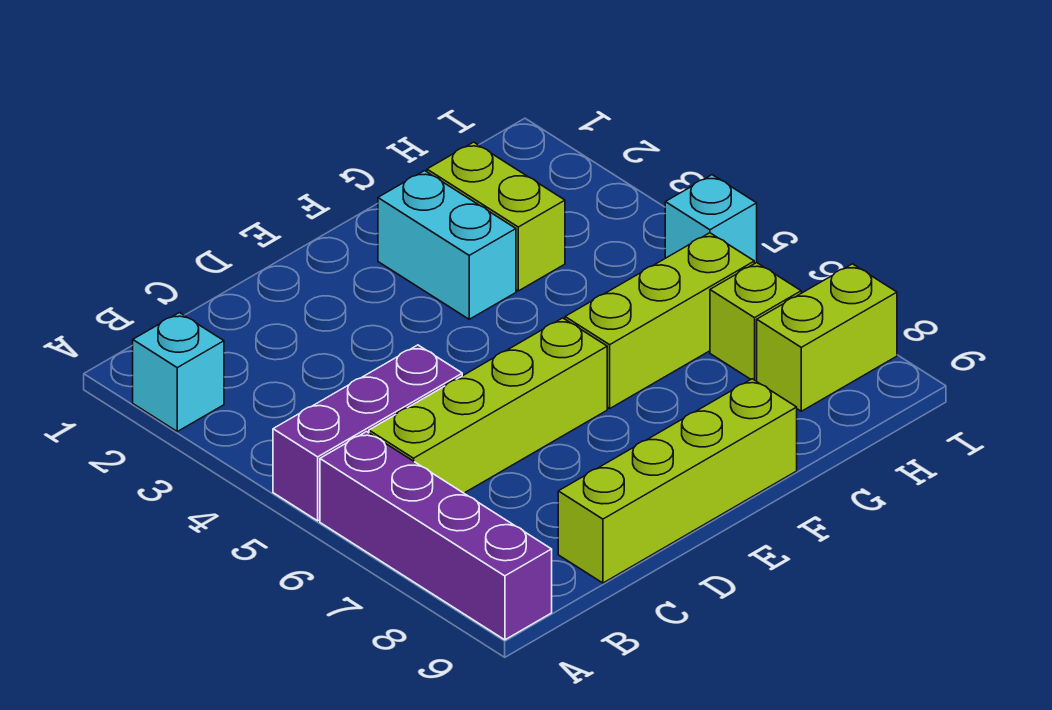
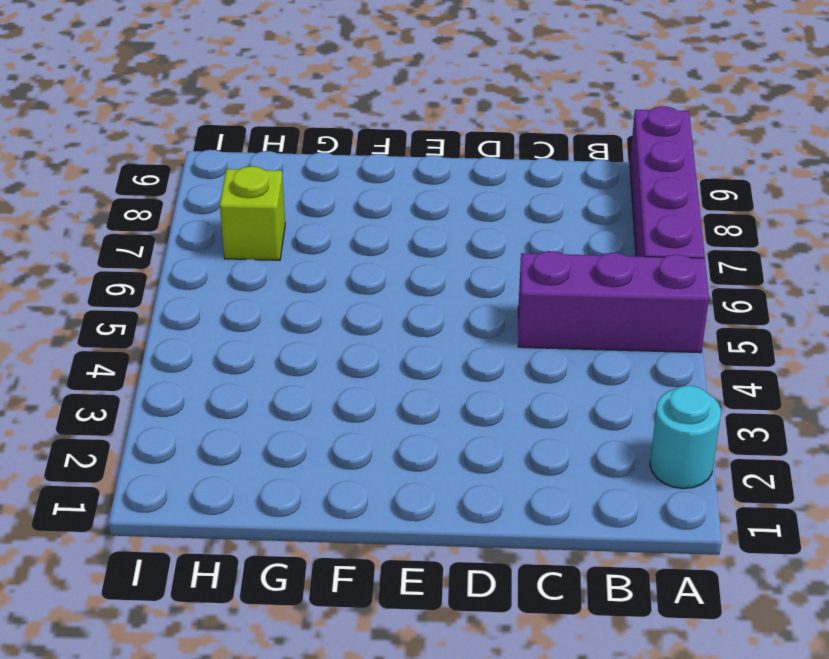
cyan 1x1 round brick [650,386,721,489] -> cyan 1x1 brick [133,313,224,431]
none -> lime 1x4 brick [369,318,607,493]
none -> lime 1x4 brick [558,379,797,583]

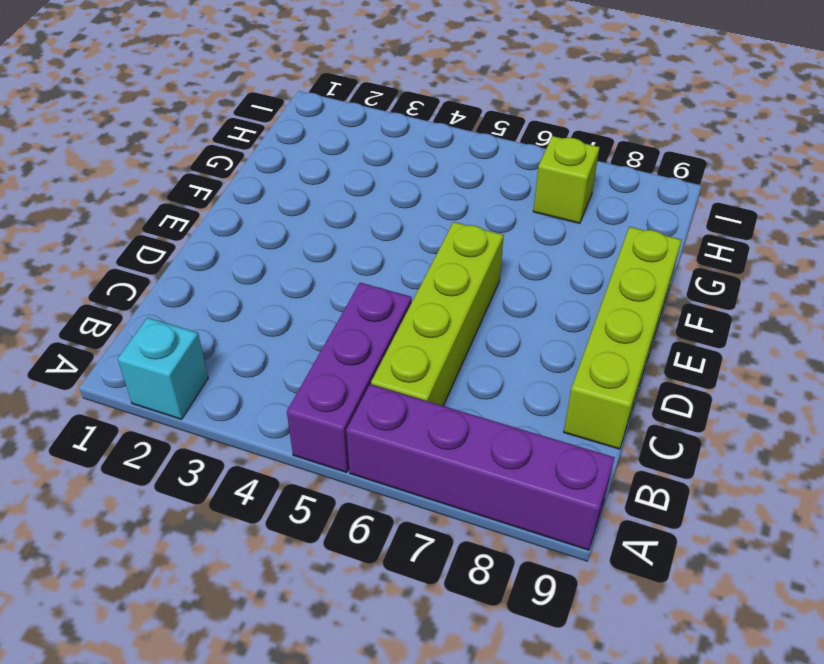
none -> cyan 1x2 brick [378,171,516,319]
none -> lime 1x3 brick [565,233,754,409]

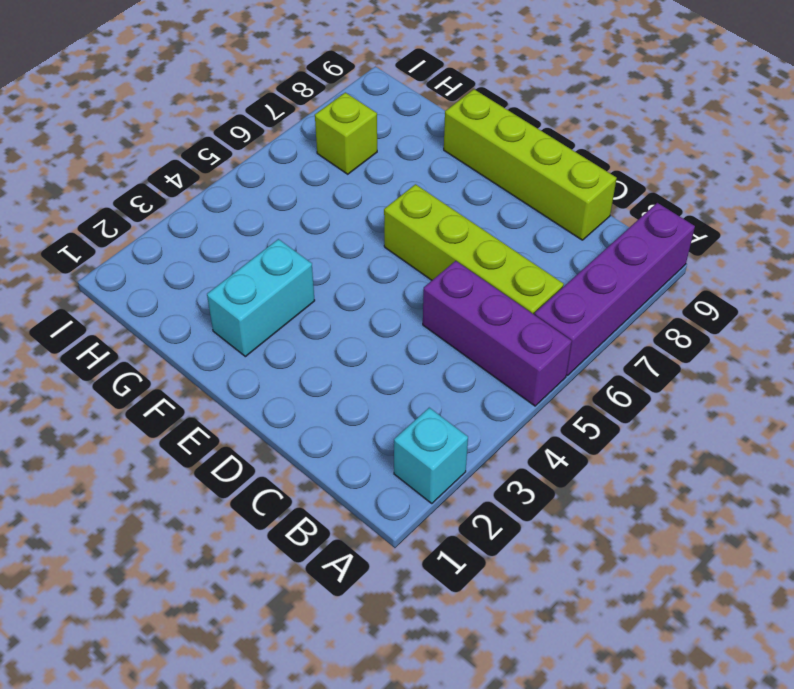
none -> lime 1x3 brick [565,233,754,409]
none -> lime 1x2 brick [427,142,565,291]

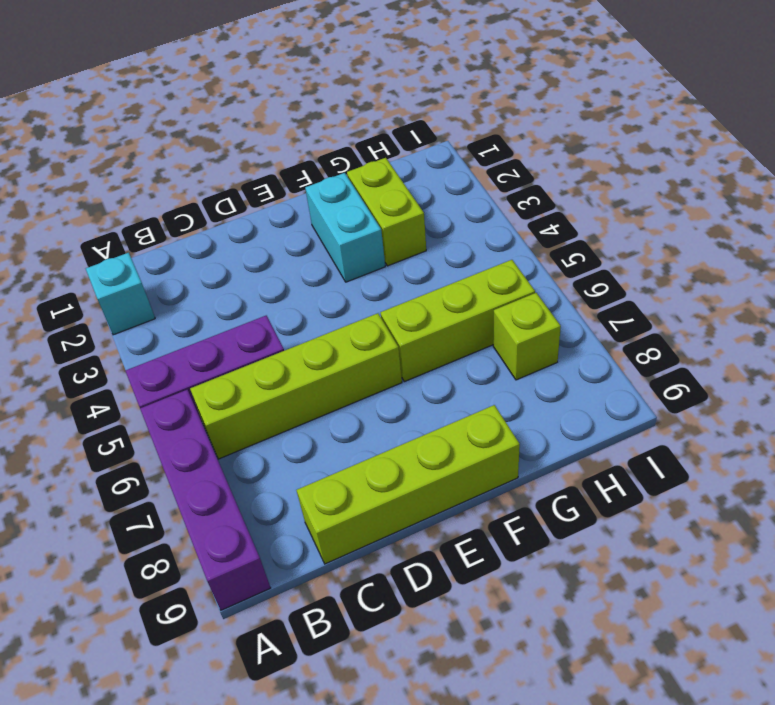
none -> lime 1x2 brick [757,264,897,411]
none -> cyan 1x1 brick [665,175,757,264]

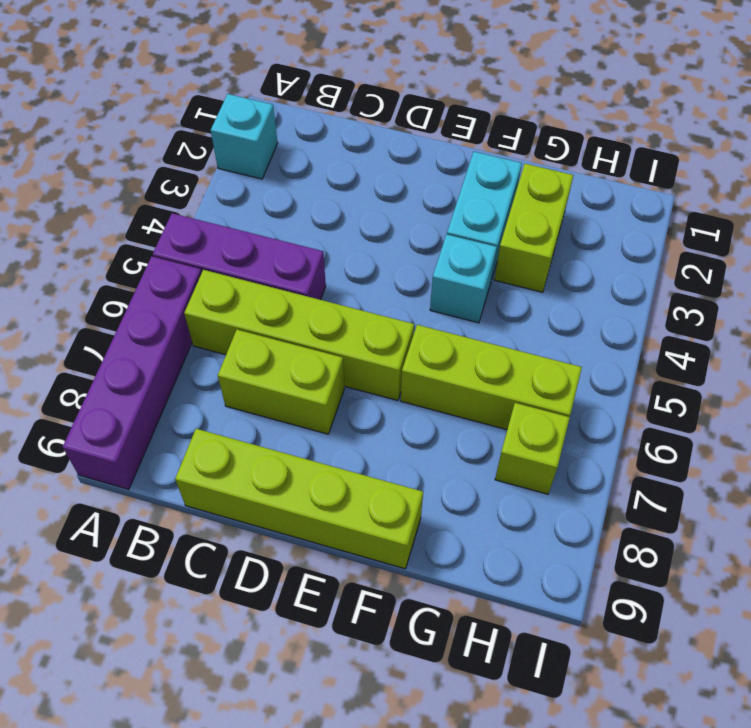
lime 1x2 brick [218,330,344,434] -> lime 1x2 brick moved to [757,264,897,411]
cyan 1x1 brick [430,235,497,323] -> cyan 1x1 brick moved to [665,175,757,264]

